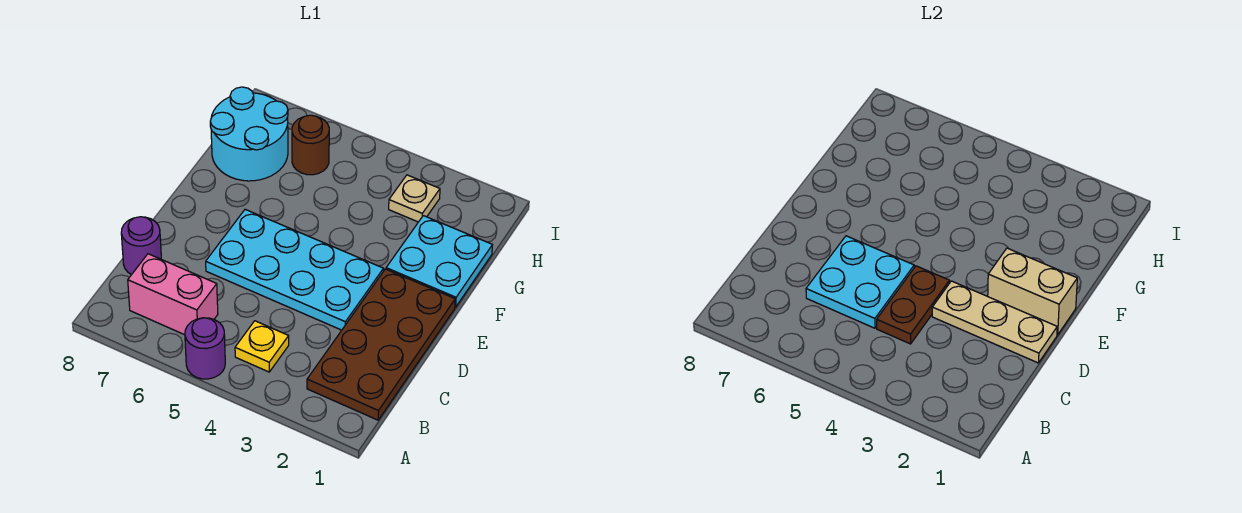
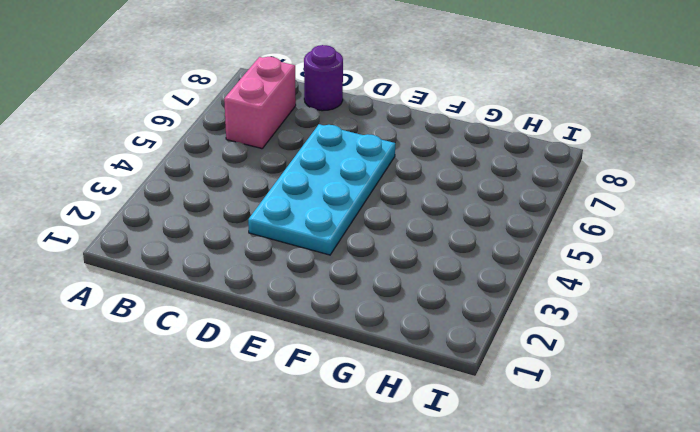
none -> purple 1x1 round brick [185,318,225,379]
none -> brown 2x4 plate [307,269,455,420]
none -> yellow 1x1 plate [235,321,289,372]

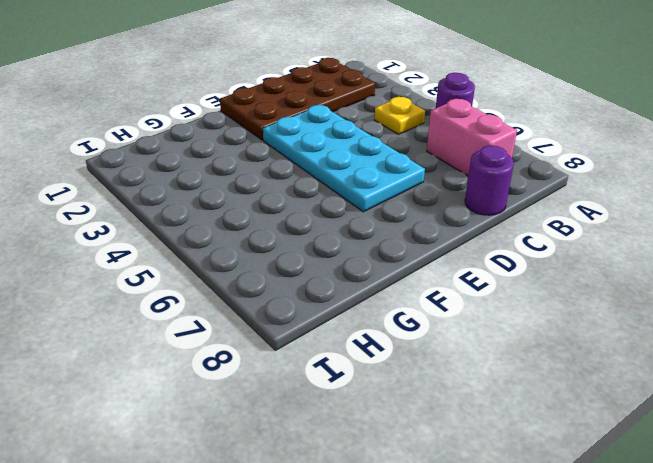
none -> cyan 2x2 plate [386,216,492,307]
none -> cyan 2x2 round brick [210,87,288,181]
none -> tan 1x1 plate [389,175,440,222]

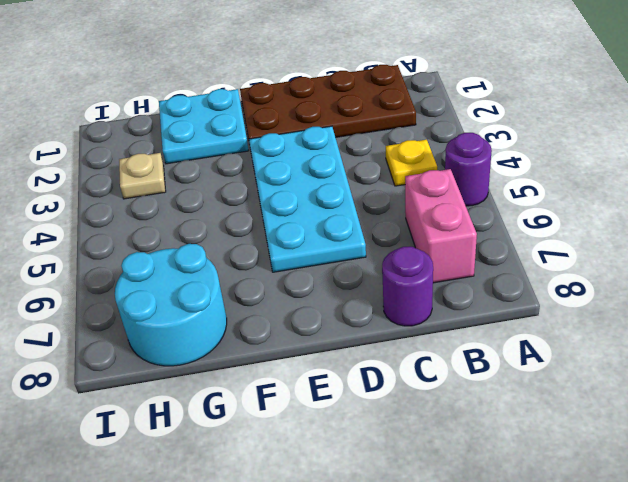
none -> brown 1x1 round brick [292,115,329,175]
none -> brown 1x2 plate [877,266,950,344]
none -> cyan 2x2 plate [806,236,914,328]

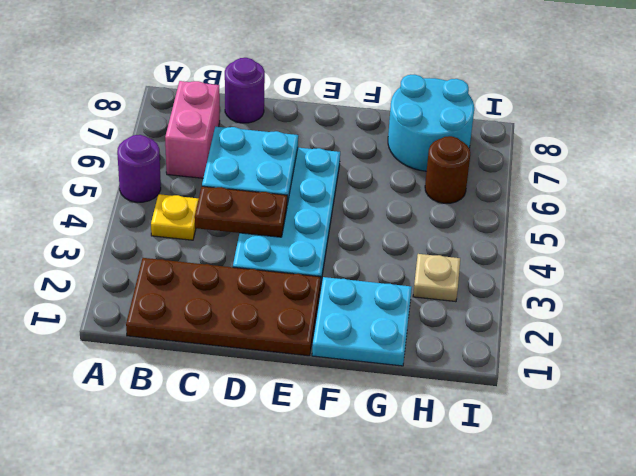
none -> tan 1x3 plate [932,281,1057,363]
none -> tan 1x2 brick [988,248,1077,335]

